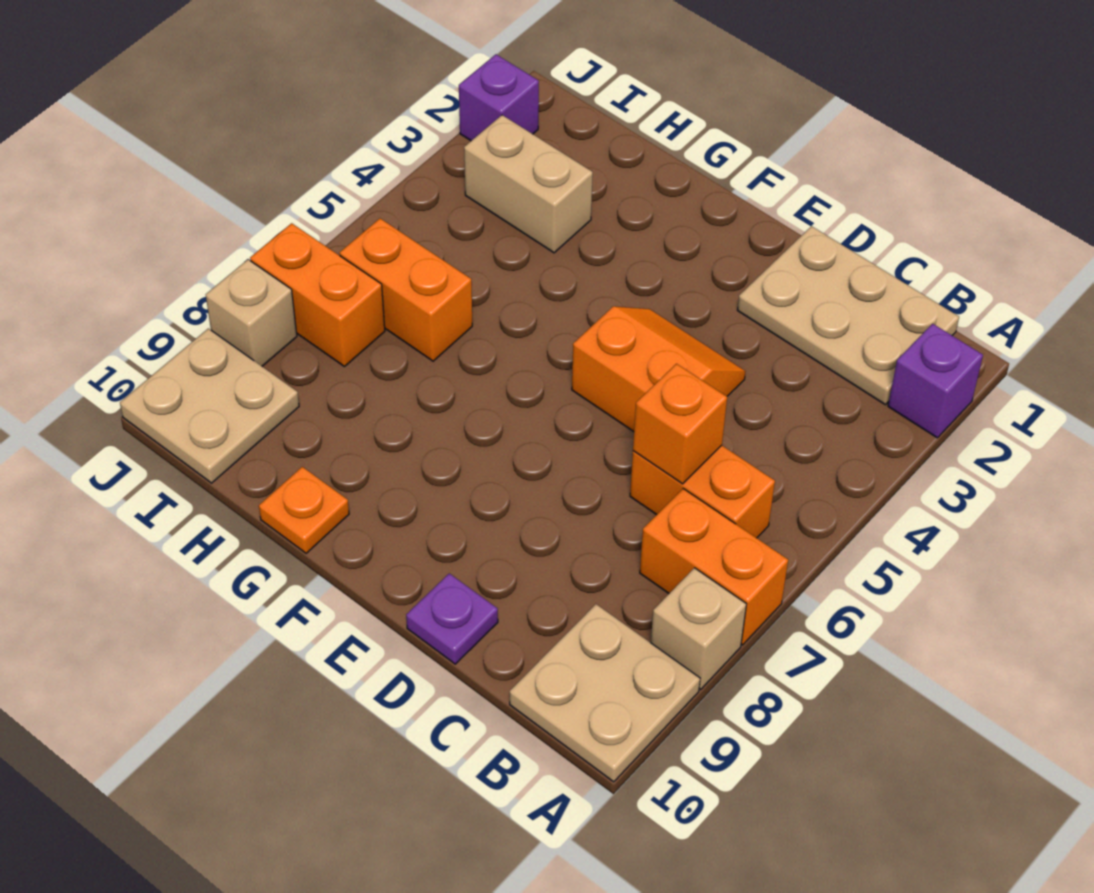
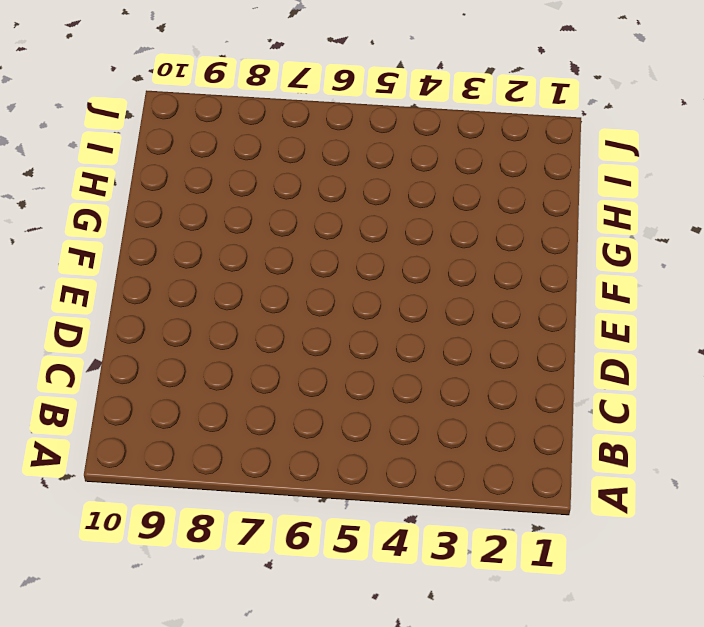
none -> purple 1x1 brick [888,324,983,438]
none -> orange 1x2 brick [640,489,788,645]
none -> tan 1x1 brick [651,568,746,689]

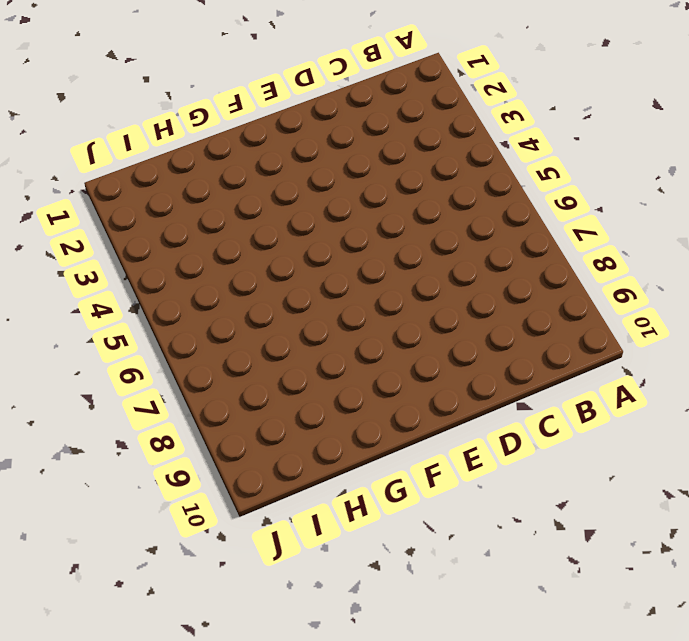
none -> purple 1x1 brick [888,324,983,438]
none -> orange 1x2 brick [640,489,788,645]
none -> tan 1x1 brick [651,568,746,689]

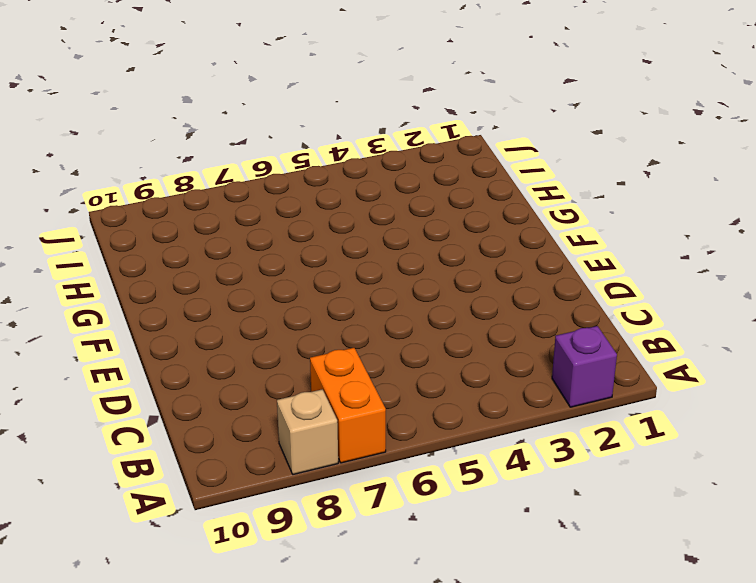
none -> tan 2x2 plate [510,604,700,782]
none -> tan 2x3 plate [737,226,959,405]
none -> orange 1x2 brick [630,445,775,538]

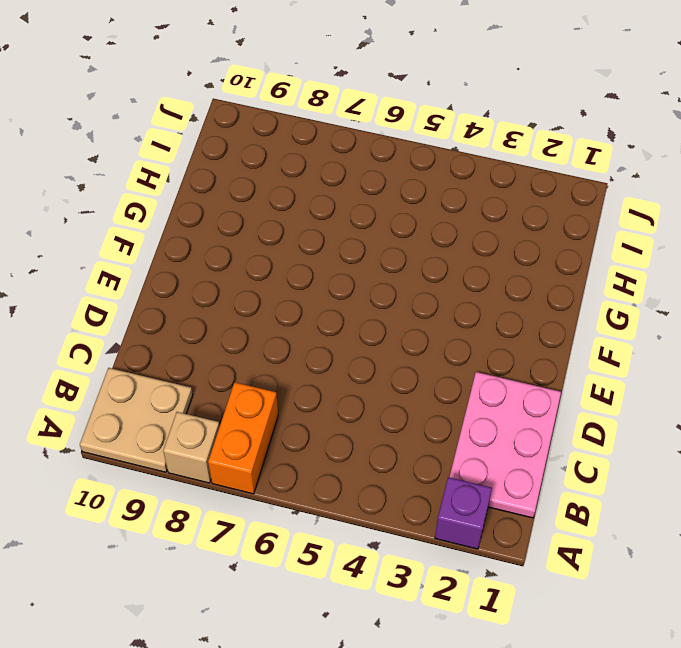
pink 2x3 plate [450,372,561,518] -> tan 2x3 plate [737,226,959,405]
none -> orange 1x2 brick [630,445,775,538]
none -> orange 2x2 slope [572,306,746,432]
none -> purple 1x1 plate [406,573,498,664]

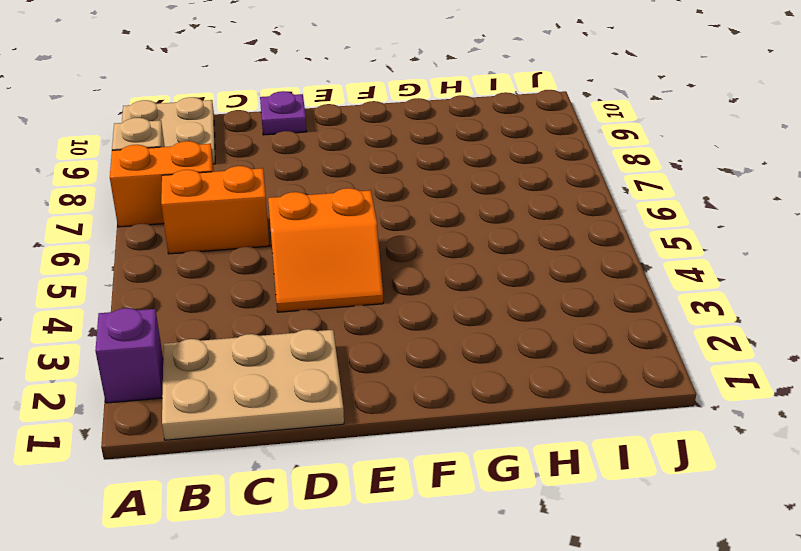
none -> orange 1x1 plate [259,467,349,553]
none -> tan 1x2 brick [464,115,593,253]
none -> orange 1x2 brick [340,218,472,361]

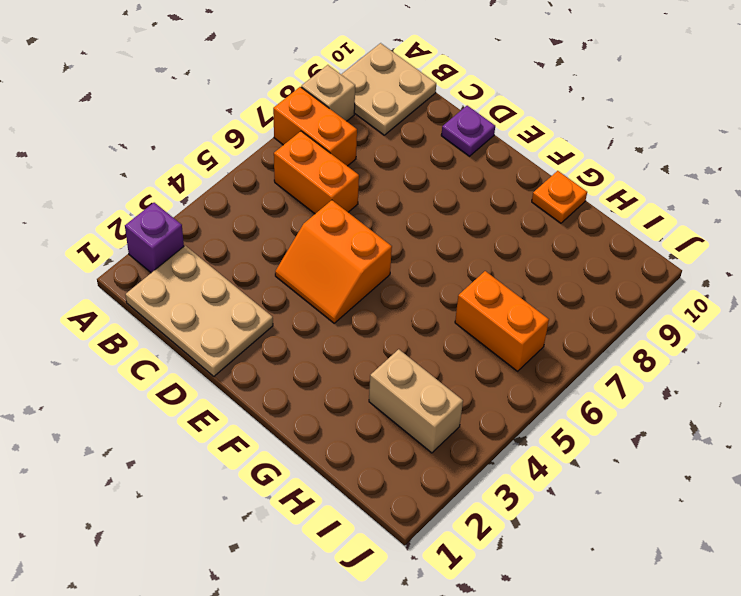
none -> orange 1x2 brick [250,223,385,367]
none -> tan 2x2 plate [120,328,299,483]
none -> purple 1x1 brick [459,54,539,141]

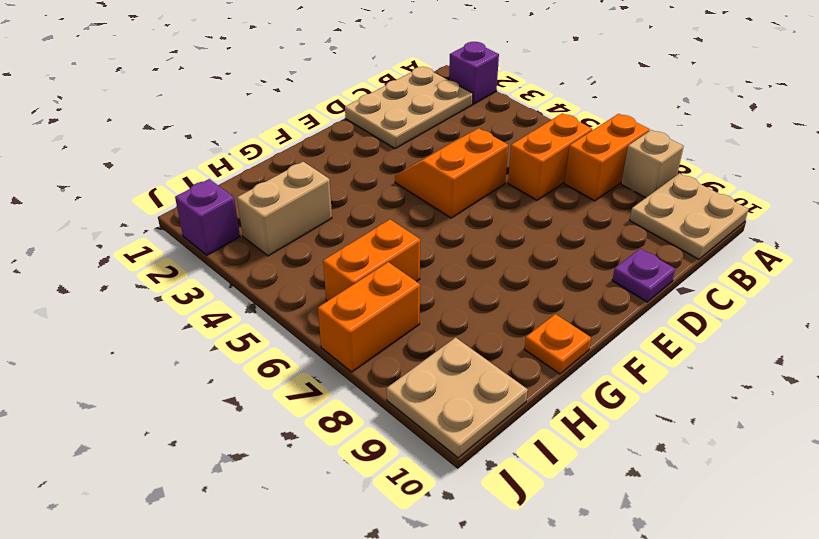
none -> tan 1x1 brick [206,260,297,366]
none -> orange 1x1 brick [633,364,727,484]

